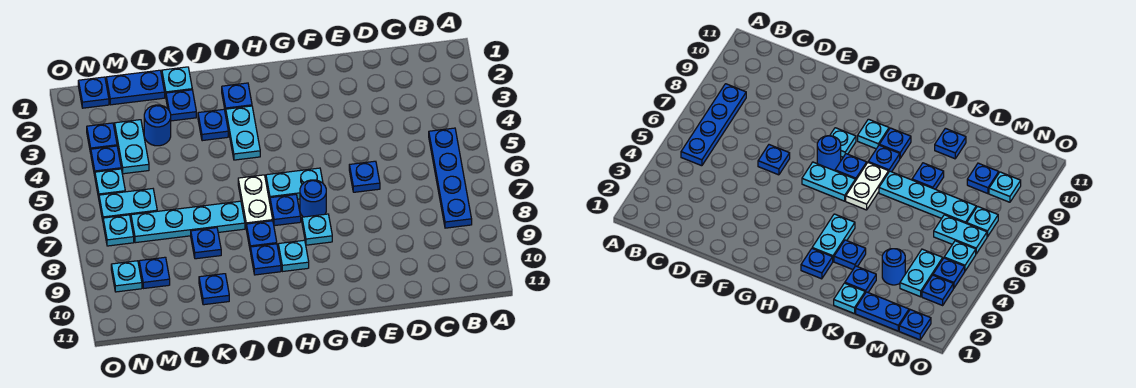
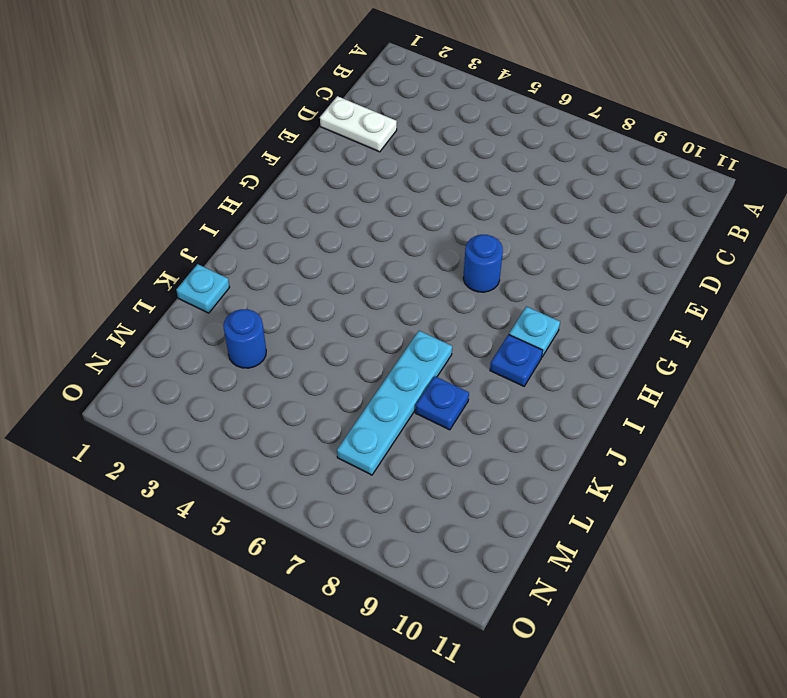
white 1x2 plate [320,96,397,152] -> white 1x2 plate moved to [238,175,273,225]
none -> blue 1x4 plate [429,128,472,228]
none -> blue 1x1 plate [349,161,380,192]
none -> cyan 1x2 plate [266,168,323,201]

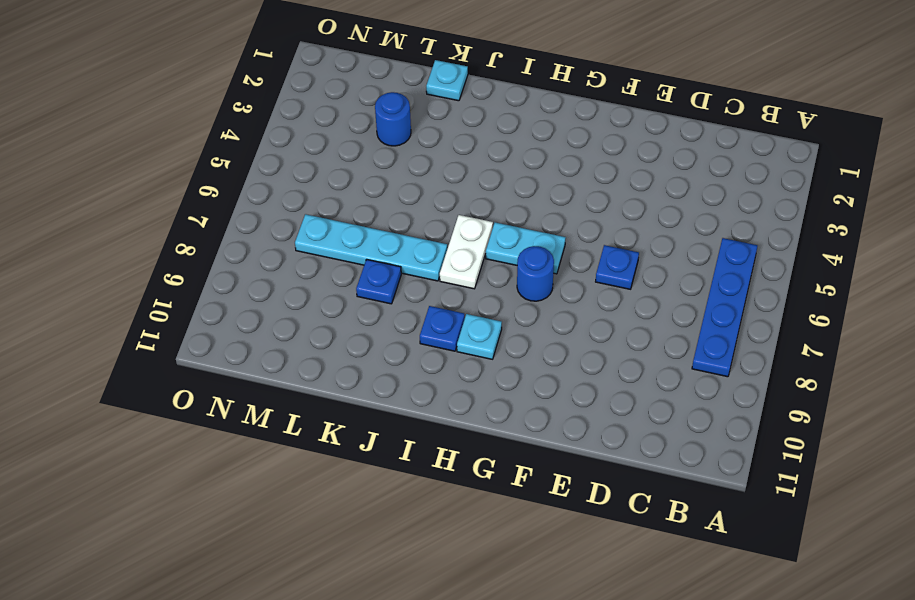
none -> cyan 1x1 plate [302,214,332,245]
none -> blue 1x1 plate [270,195,301,226]
none -> blue 1x1 plate [222,83,252,113]

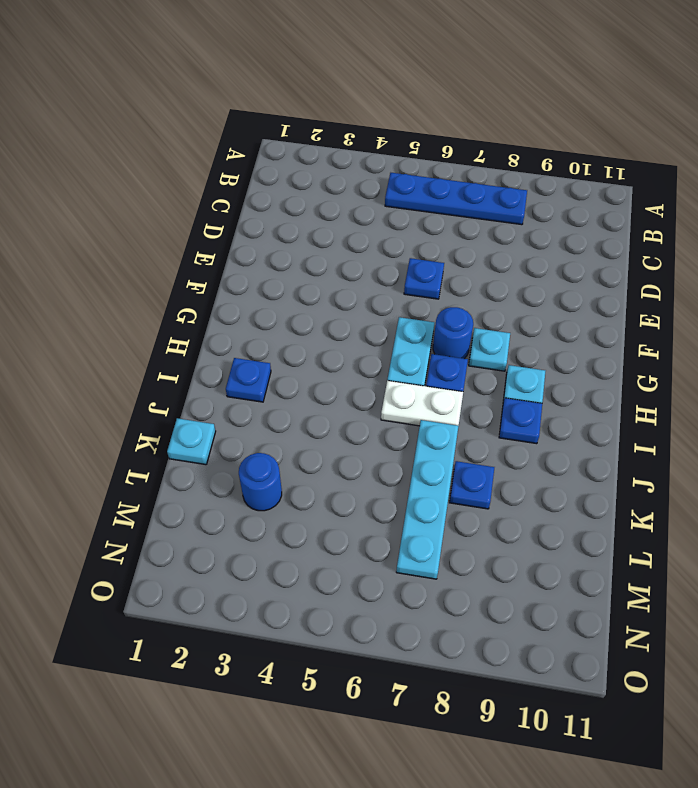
none -> cyan 1x2 plate [225,106,260,160]
none -> blue 1x1 plate [246,221,277,252]
none -> blue 1x1 plate [198,109,228,141]

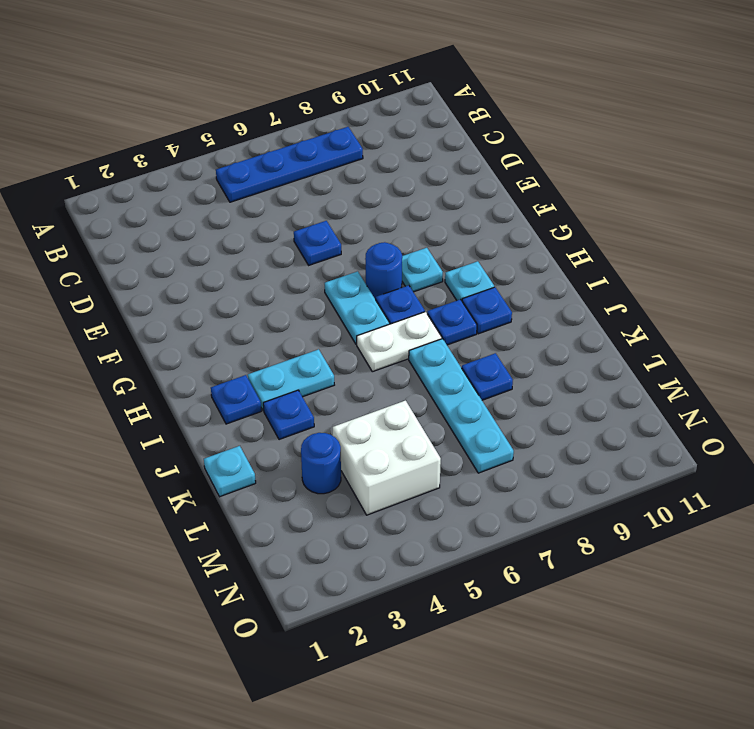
white 2x2 brick [332,401,441,515] -> cyan 1x2 plate [115,120,149,174]
none -> blue 1x1 plate [166,90,196,121]
none -> blue 1x1 plate [199,274,229,305]
none -> blue 1x2 plate [106,70,165,105]

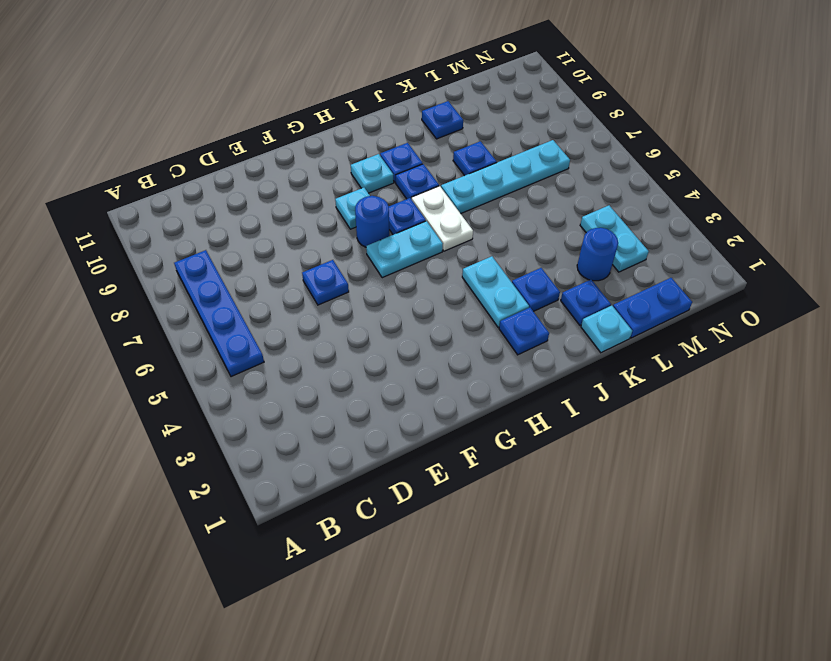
none -> cyan 1x2 plate [99,189,157,220]
none -> blue 1x1 plate [139,257,170,289]
none -> blue 1x1 plate [78,77,109,108]

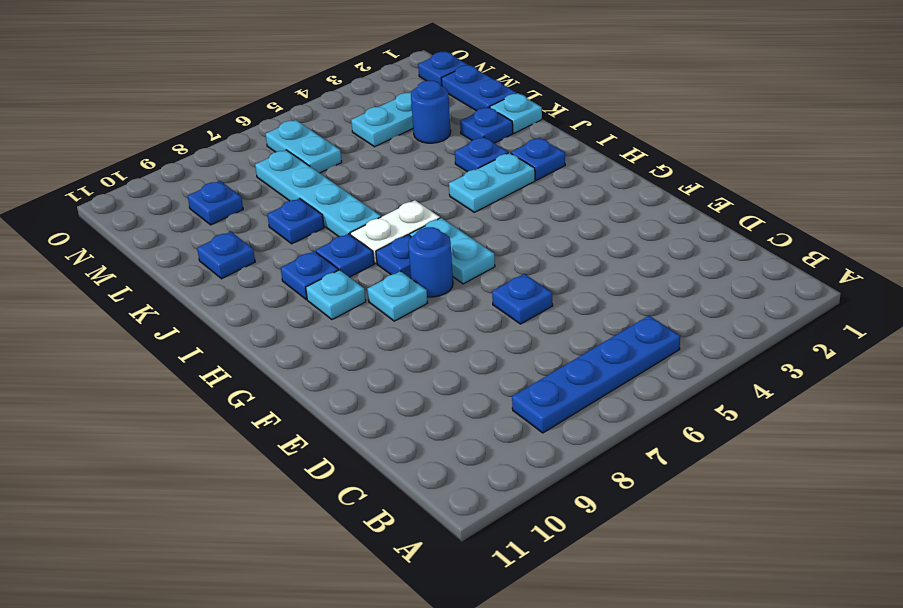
none -> blue 1x1 plate [87,123,117,153]
none -> blue 1x1 plate [91,146,121,175]
none -> cyan 1x1 plate [95,169,125,198]

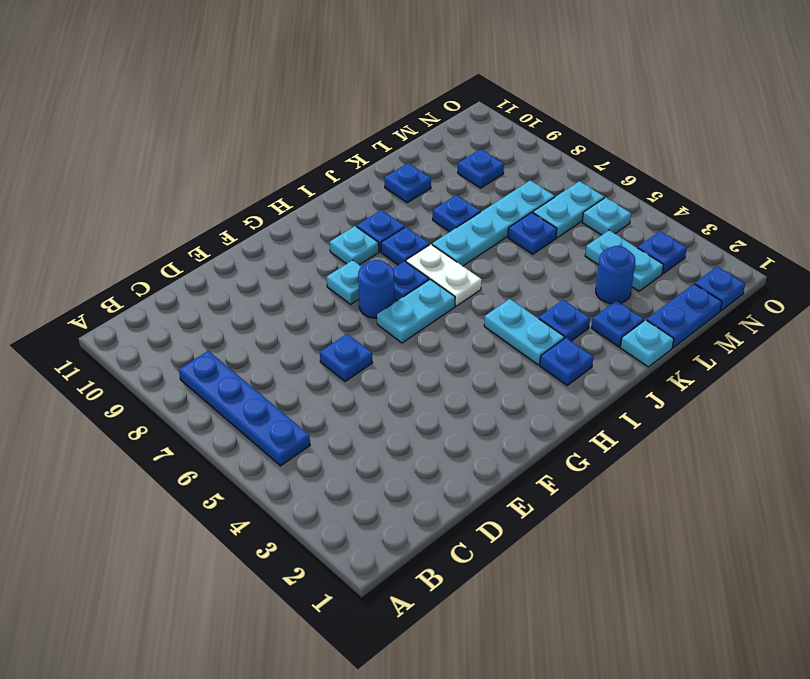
blue 1x1 plate [508,213,557,254] -> blue 1x1 plate moved to [91,146,121,175]
none -> cyan 1x1 plate [103,215,134,246]
none -> cyan 1x1 plate [111,261,142,292]

